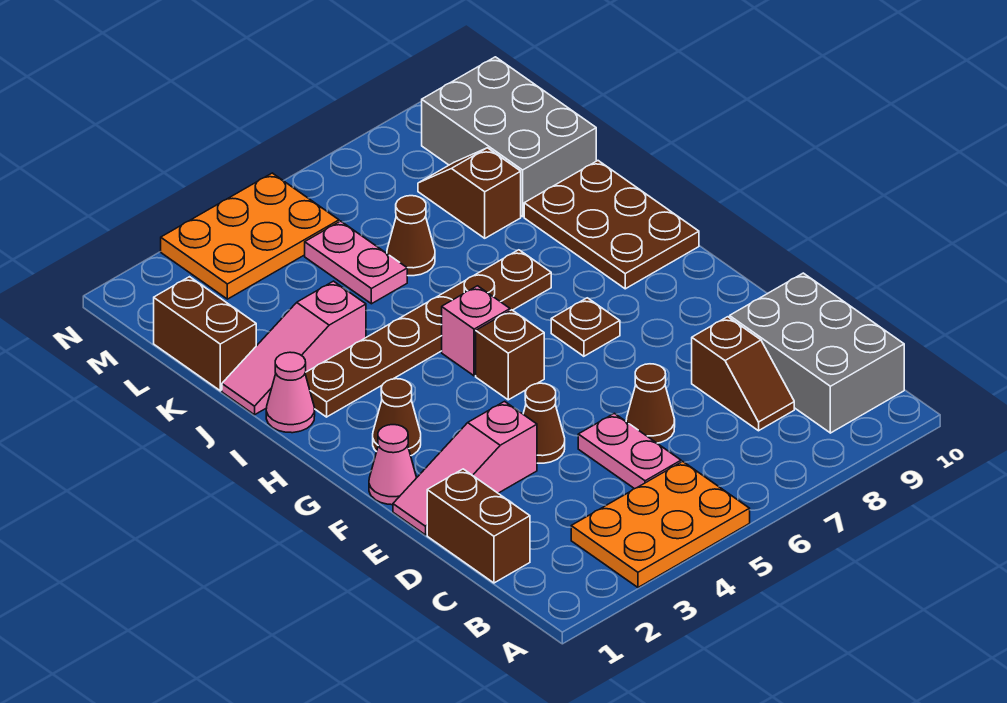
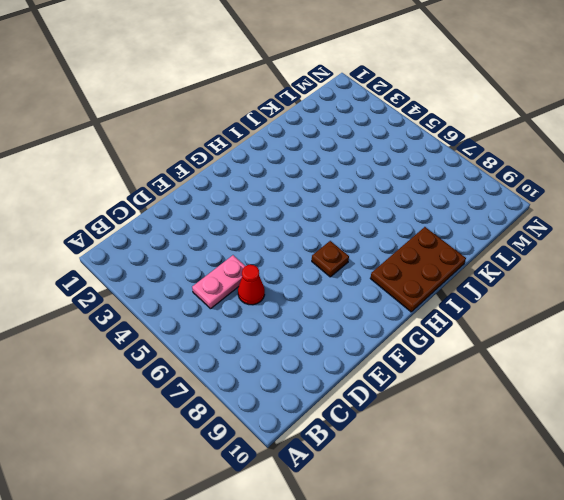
red 1x1 cone [238,265,265,305] -> brown 1x1 cone [626,364,675,443]
none -> orange 2x3 plate [571,461,750,587]
none -> grey 2x3 brick [730,273,904,433]
none -> brown 1x2 brick [427,469,530,583]

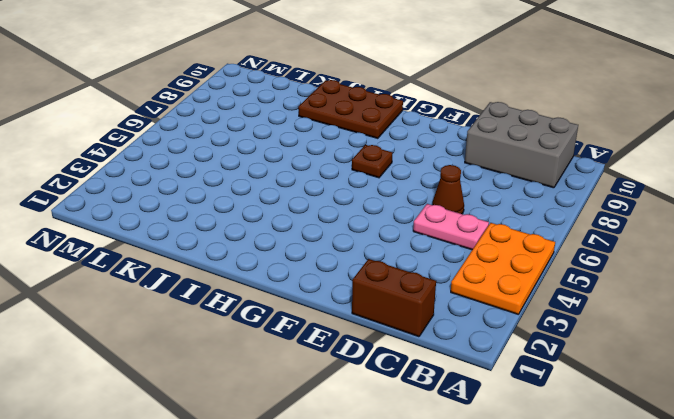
none -> brown 1x2 slope [692,317,794,431]
none -> pink 1x3 slope [393,401,537,535]
none -> brown 1x1 cone [523,383,565,463]

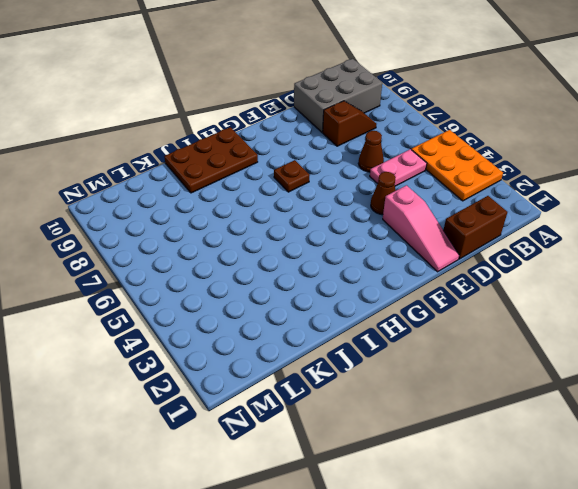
none -> pink 1x1 cone [369,425,417,505]
none -> brown 1x1 cone [373,379,421,456]
none -> brown 1x1 brick [476,310,544,400]

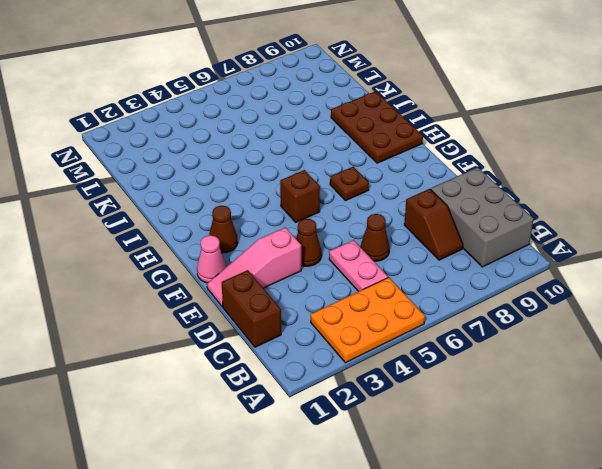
none -> pink 1x1 brick [442,286,510,376]
none -> pink 1x1 cone [266,352,315,433]
none -> brown 1x6 plate [305,250,551,417]

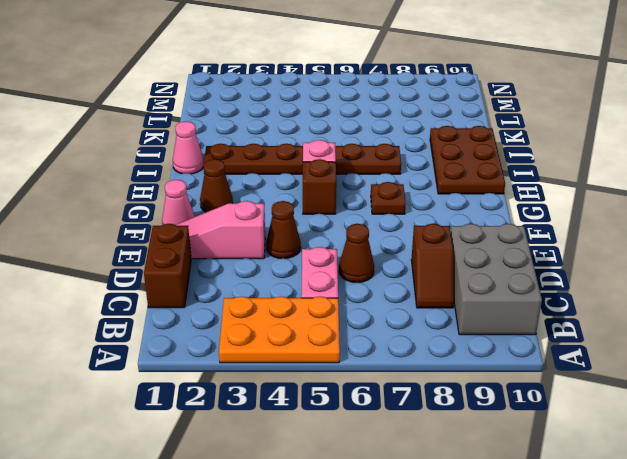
none -> pink 1x3 slope [222,281,366,415]
none -> brown 1x2 brick [154,277,256,391]
none -> pink 1x2 plate [305,221,407,304]

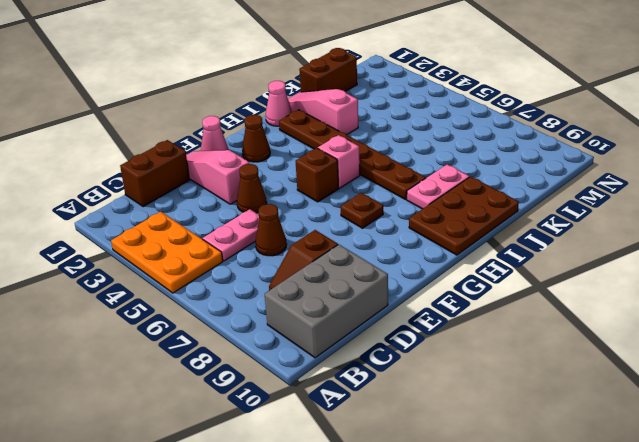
pink 1x2 plate [407,165,469,209] -> pink 1x2 plate moved to [305,221,407,304]
none -> brown 1x1 cone [387,196,435,276]
none -> brown 1x2 slope [418,148,521,238]
none -> grey 2x3 brick [422,57,596,217]

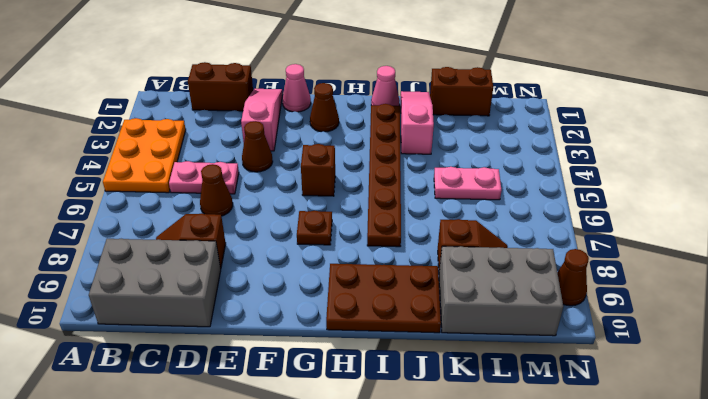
brown 1x1 cone [557,249,589,306] -> brown 1x1 cone moved to [387,196,435,276]
none -> pink 1x1 brick [442,286,510,376]
none -> orange 2x3 plate [161,173,339,299]

